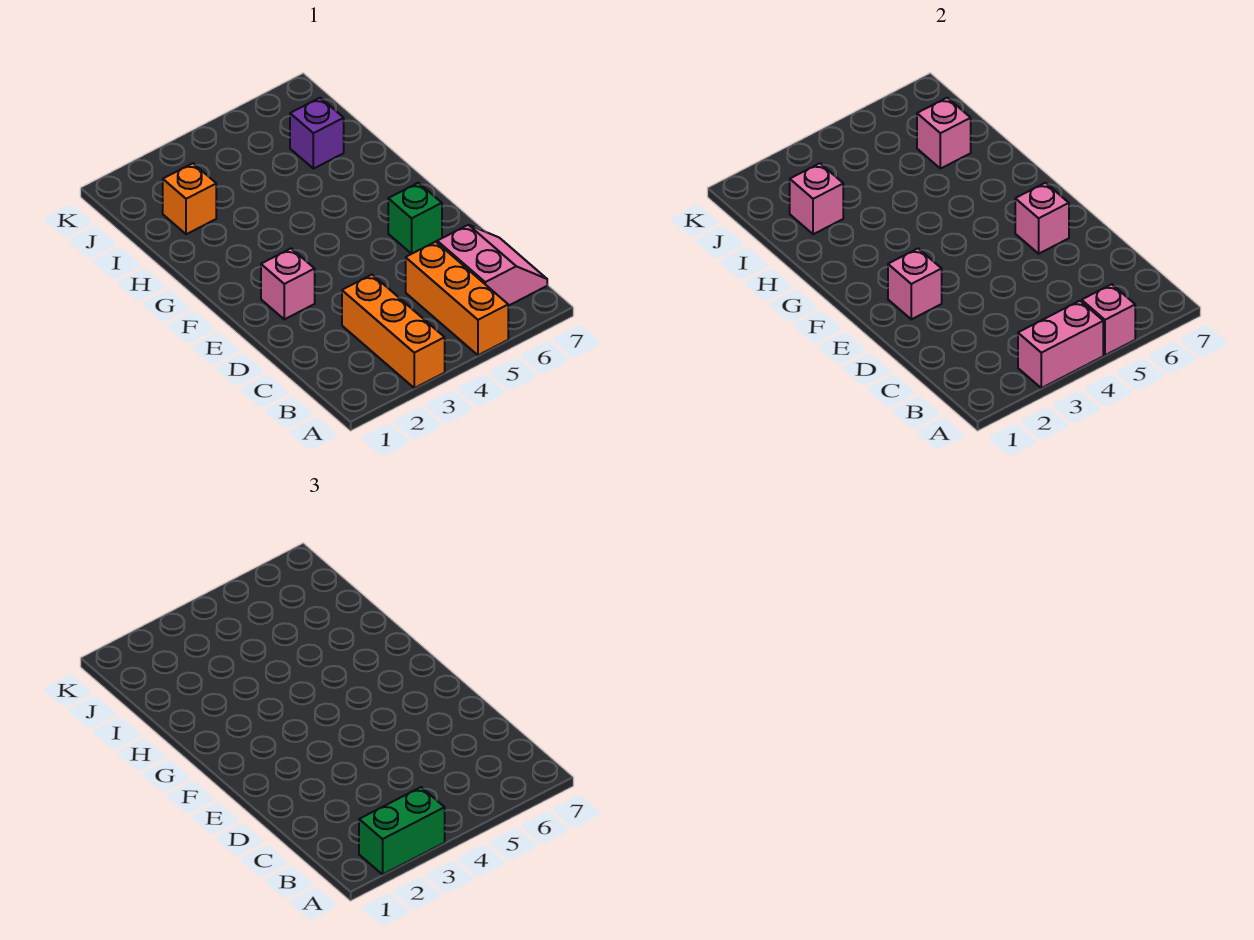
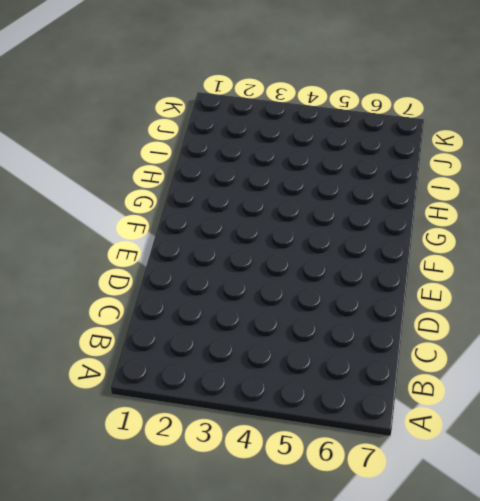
none -> orange 1x3 brick [342,275,445,388]
none -> orange 1x3 brick [406,242,508,355]
none -> pink 2x2 slope [437,225,547,306]

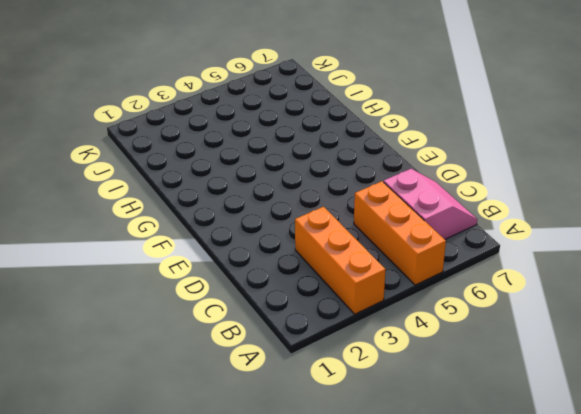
none -> pink 1x1 brick [261,248,315,319]
none -> green 1x1 brick [388,183,442,254]
none -> orange 1x1 brick [163,163,216,234]

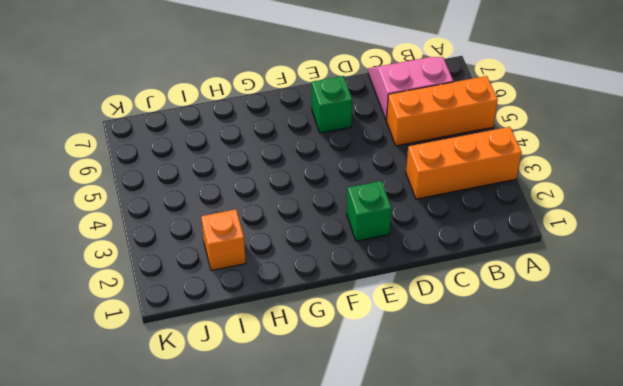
green 1x1 brick [347,181,392,241] -> pink 1x1 brick [261,248,315,319]
none -> purple 1x1 brick [290,98,344,169]
none -> pink 1x2 brick [1018,301,1103,388]
none -> pink 1x1 brick [1082,284,1135,355]

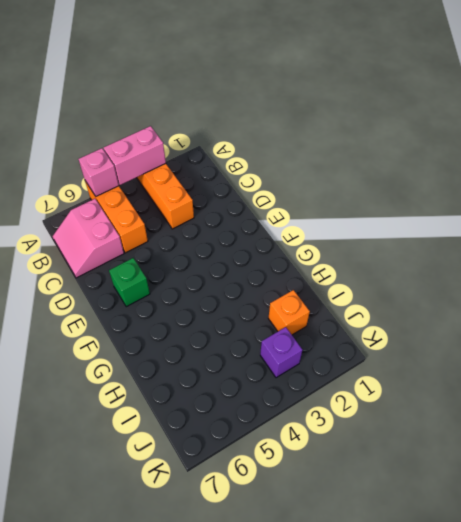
purple 1x1 brick [260,327,302,378] -> purple 1x1 brick moved to [290,98,344,169]
none -> pink 1x1 brick [261,248,315,319]
none -> pink 1x1 brick [888,248,942,319]
none -> pink 1x1 brick [1015,183,1069,254]

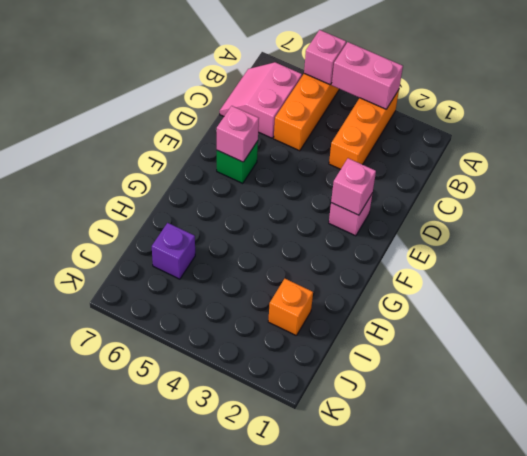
none -> pink 1x1 brick [790,163,843,234]
none -> pink 1x1 brick [917,98,971,169]
none -> green 1x2 brick [359,787,445,874]

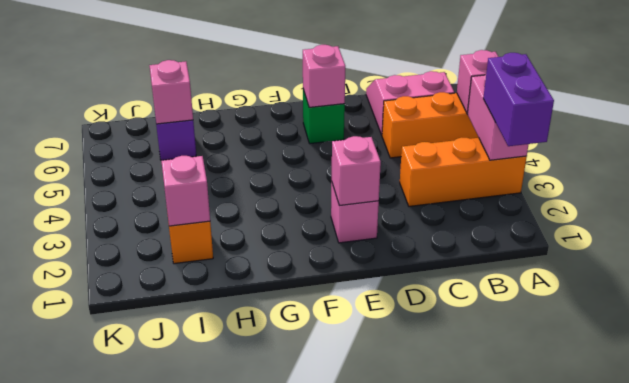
purple 1x2 brick [483,53,554,146] -> green 1x2 brick [359,787,445,874]

